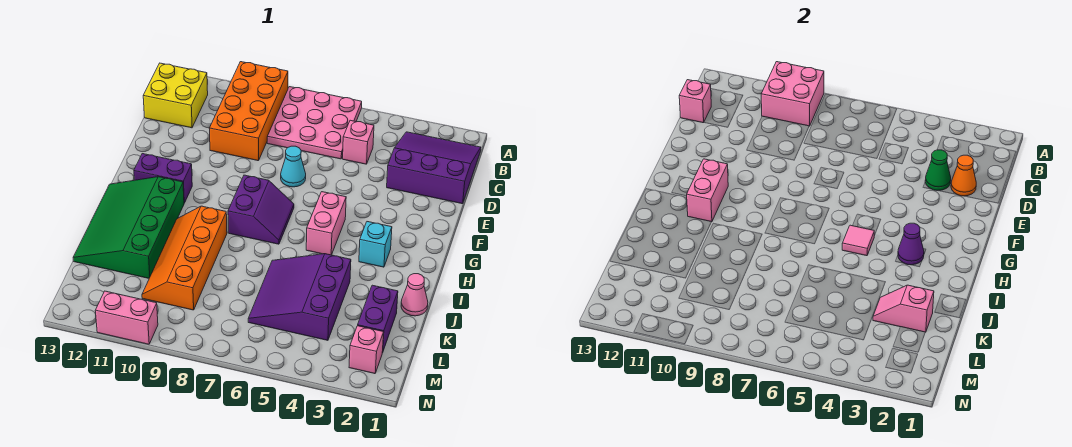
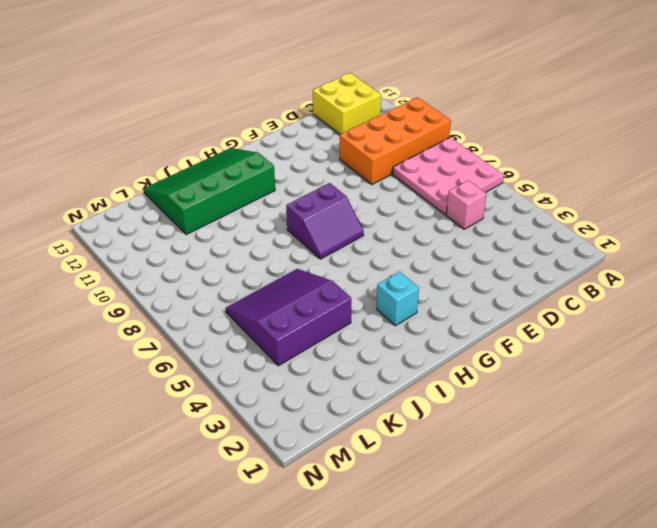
none -> purple 3x3 slope [387,132,481,204]
none -> cyan 1x1 cone [281,146,306,187]
none -> pink 1x2 brick [306,192,346,255]

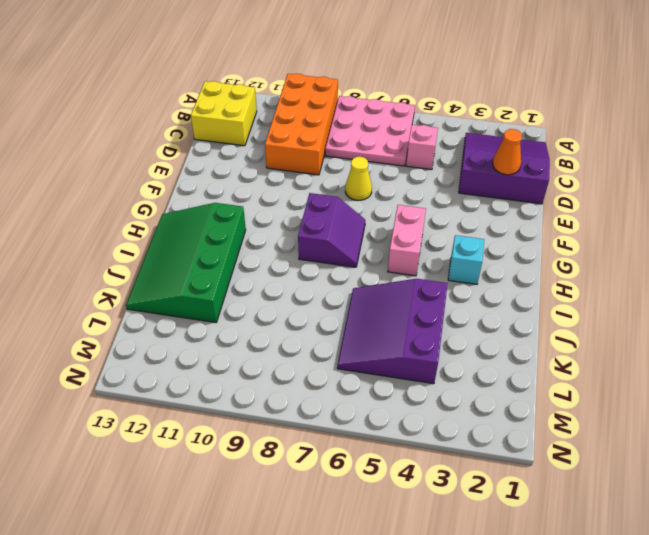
yellow 1x1 cone [345,157,372,200] -> cyan 1x1 cone [281,146,306,187]
none -> purple 1x2 brick [134,154,192,203]
none -> orange 2x4 slope [142,206,227,310]
none -> pink 1x1 cone [401,274,428,316]

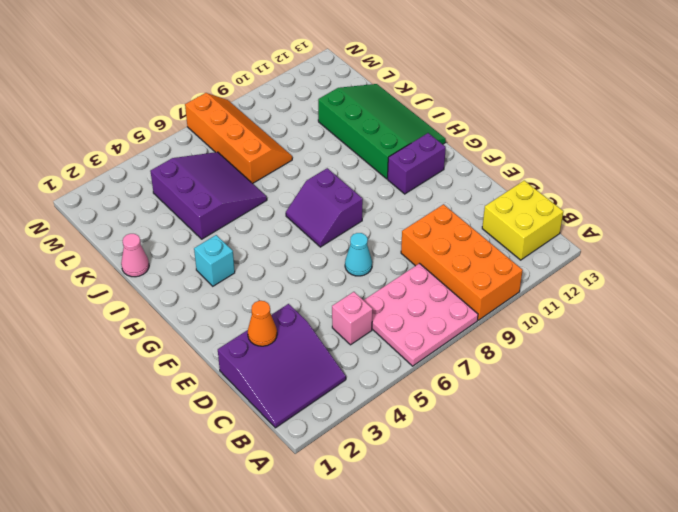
orange 2x4 slope [185,93,292,183] -> orange 2x4 slope moved to [142,206,227,310]
none -> pink 1x2 brick [306,192,346,255]
none -> purple 1x2 brick [358,285,398,353]
none -> pink 1x1 brick [349,326,384,374]

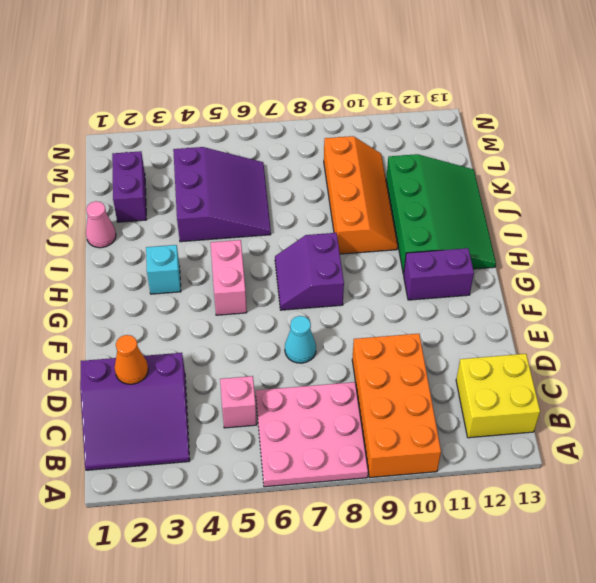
none -> pink 1x1 brick [349,326,384,374]
none -> pink 1x2 brick [95,291,158,344]
none -> pink 2x2 brick [761,62,824,126]

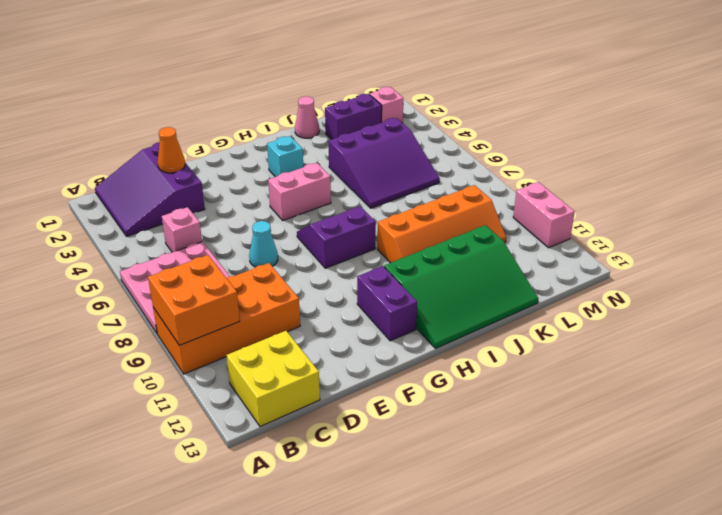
orange 2x2 brick [148,255,240,345] -> pink 2x2 brick [761,62,824,126]
none -> pink 1x1 brick [679,80,711,123]
none -> green 1x1 cone [925,150,951,191]
none -> pink 1x2 brick [687,159,728,222]

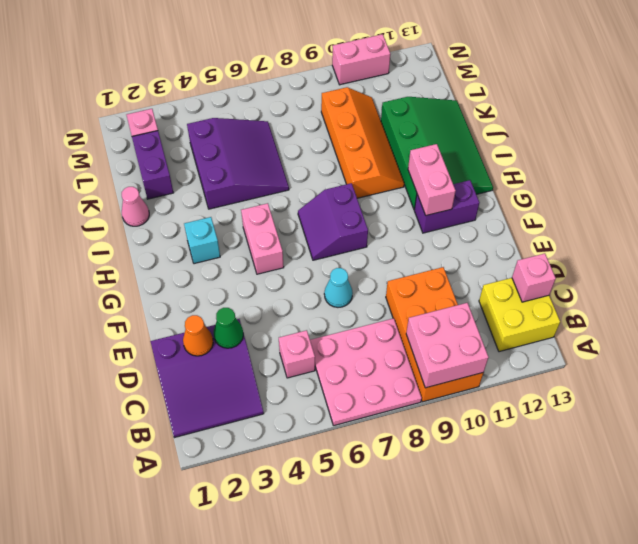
none -> purple 1x1 cone [898,223,924,265]
none -> pink 1x1 tile [842,225,874,256]
none -> pink 1x2 slope [873,285,934,332]

